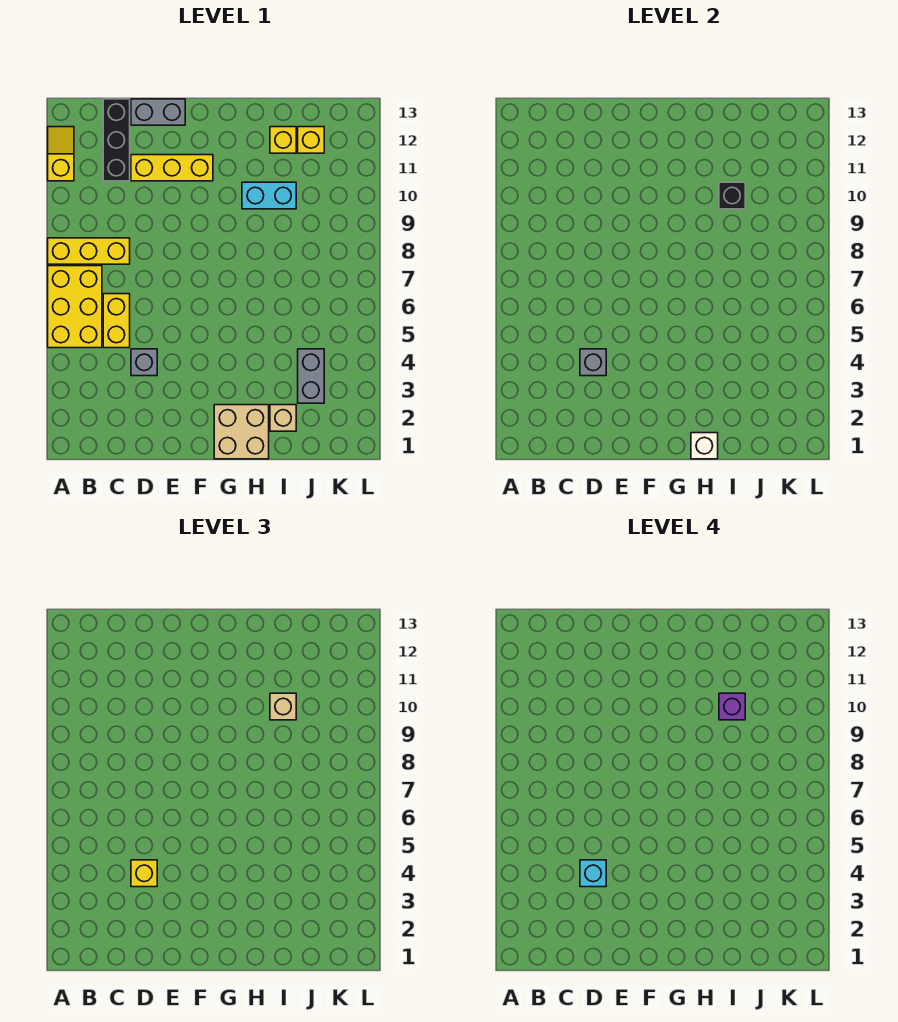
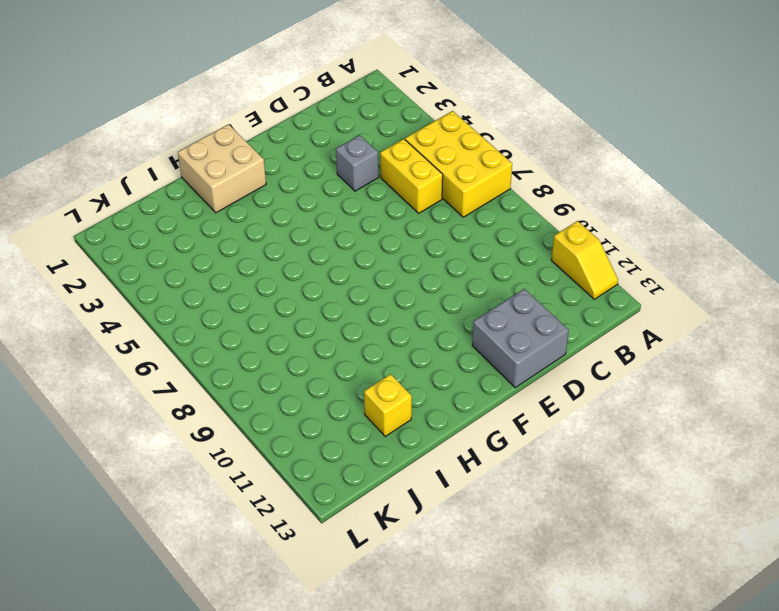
grey 2x2 brick [472,289,569,388] -> grey 1x2 brick [131,99,185,125]
none -> yellow 1x3 brick [48,238,130,264]
none -> black 1x3 brick [103,99,130,181]
none -> yellow 1x3 brick [131,155,213,181]

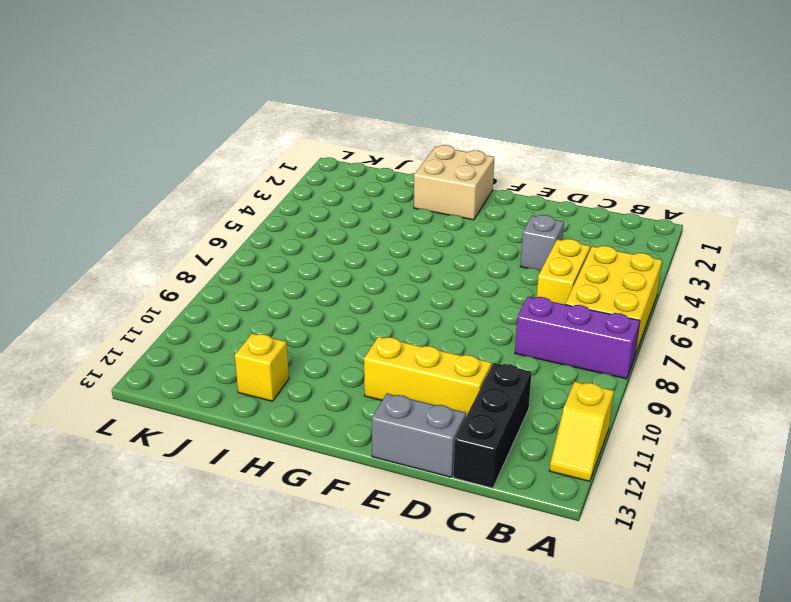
purple 1x3 brick [515,297,640,379] -> yellow 1x3 brick [48,238,130,264]
none -> cyan 1x2 brick [242,182,296,209]
none -> tan 1x1 brick [270,405,296,431]
none -> grey 1x2 brick [298,349,324,403]

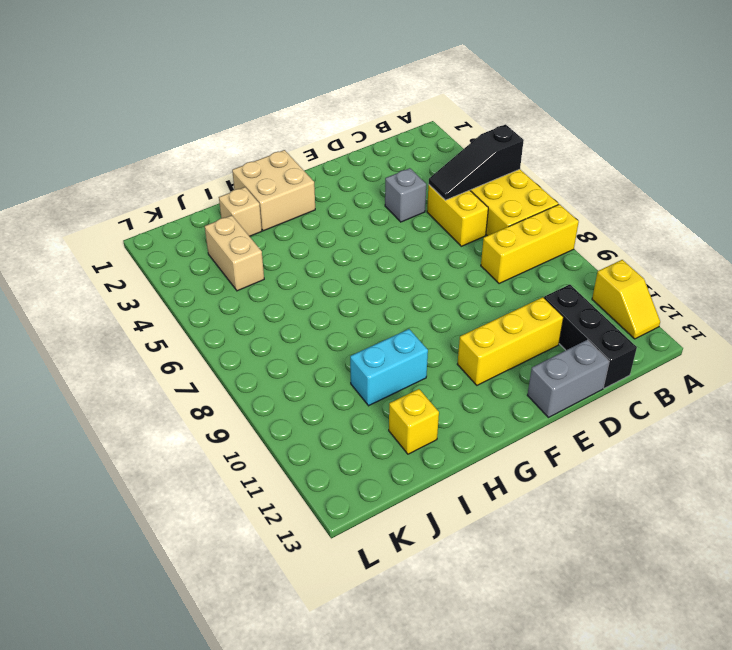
black 1x3 slope [429,124,524,200] -> none
tan 1x2 brick [205,215,264,291] -> grey 1x2 brick [298,349,324,403]
none -> yellow 1x1 brick [298,127,324,153]
none -> grey 1x1 brick [580,349,606,376]
none -> white 1x1 brick [691,433,718,459]

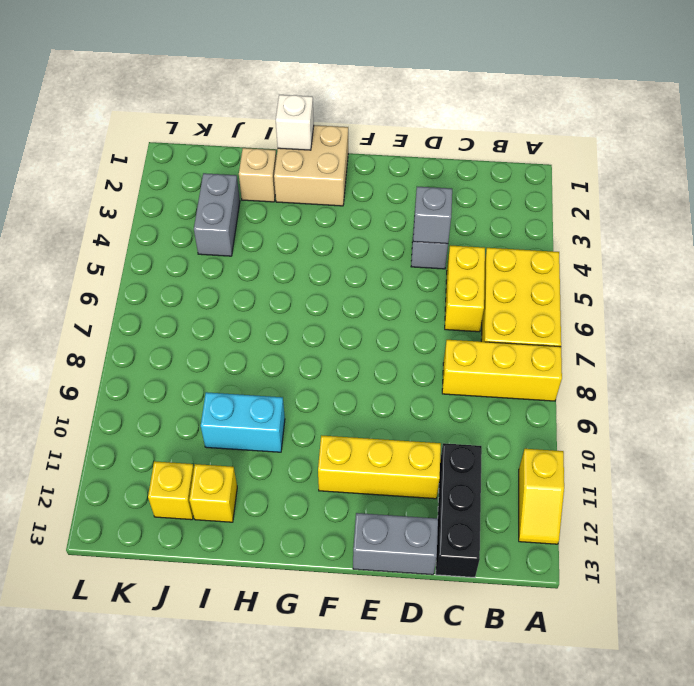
none -> black 1x1 brick [719,182,745,209]
none -> yellow 1x1 brick [131,860,157,887]
none -> tan 1x1 brick [270,693,296,720]

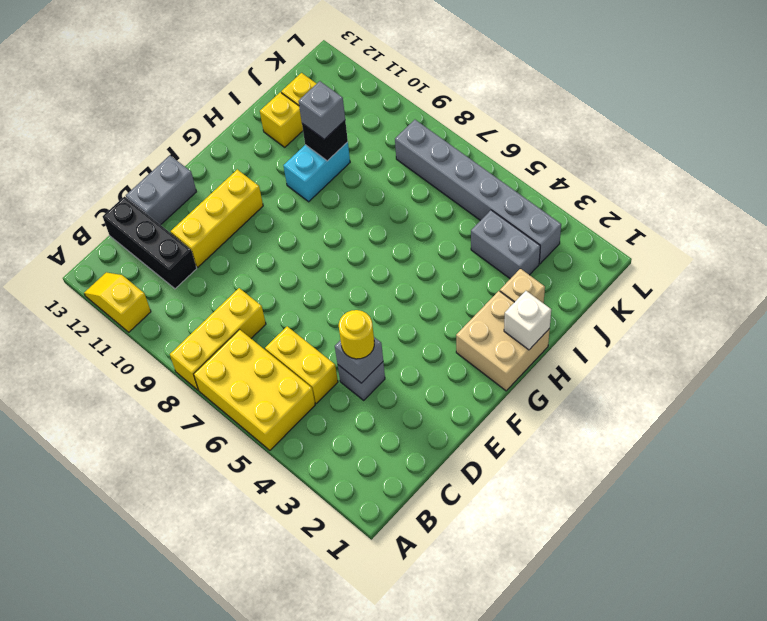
yellow 1x1 round brick [339,310,374,359] -> yellow 1x1 brick [131,860,157,887]
grey 1x1 brick [298,81,345,139] -> tan 1x1 brick [270,693,296,720]
grey 1x6 brick [395,120,561,264] -> none
none -> cyan 1x1 brick [580,860,606,887]
none -> purple 1x1 brick [719,693,745,720]

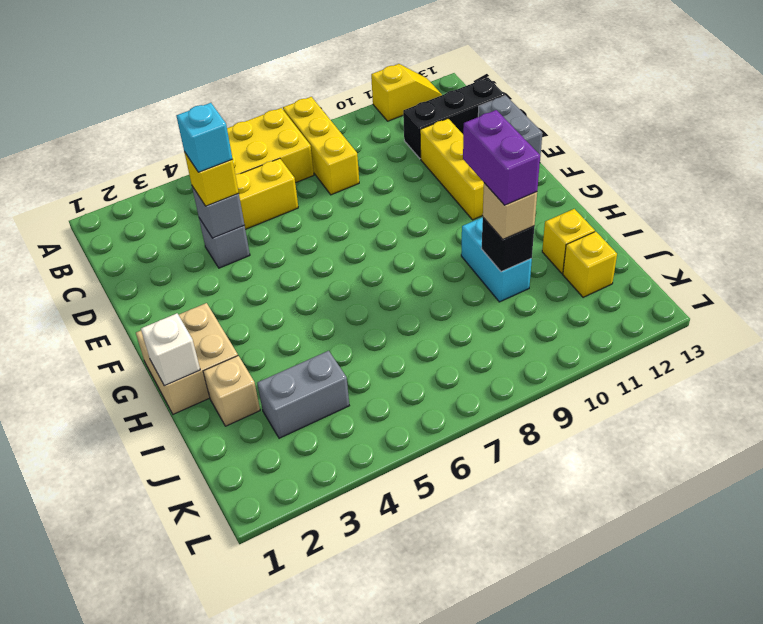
purple 1x2 brick [463,110,540,205] -> purple 1x1 brick [719,693,745,720]

